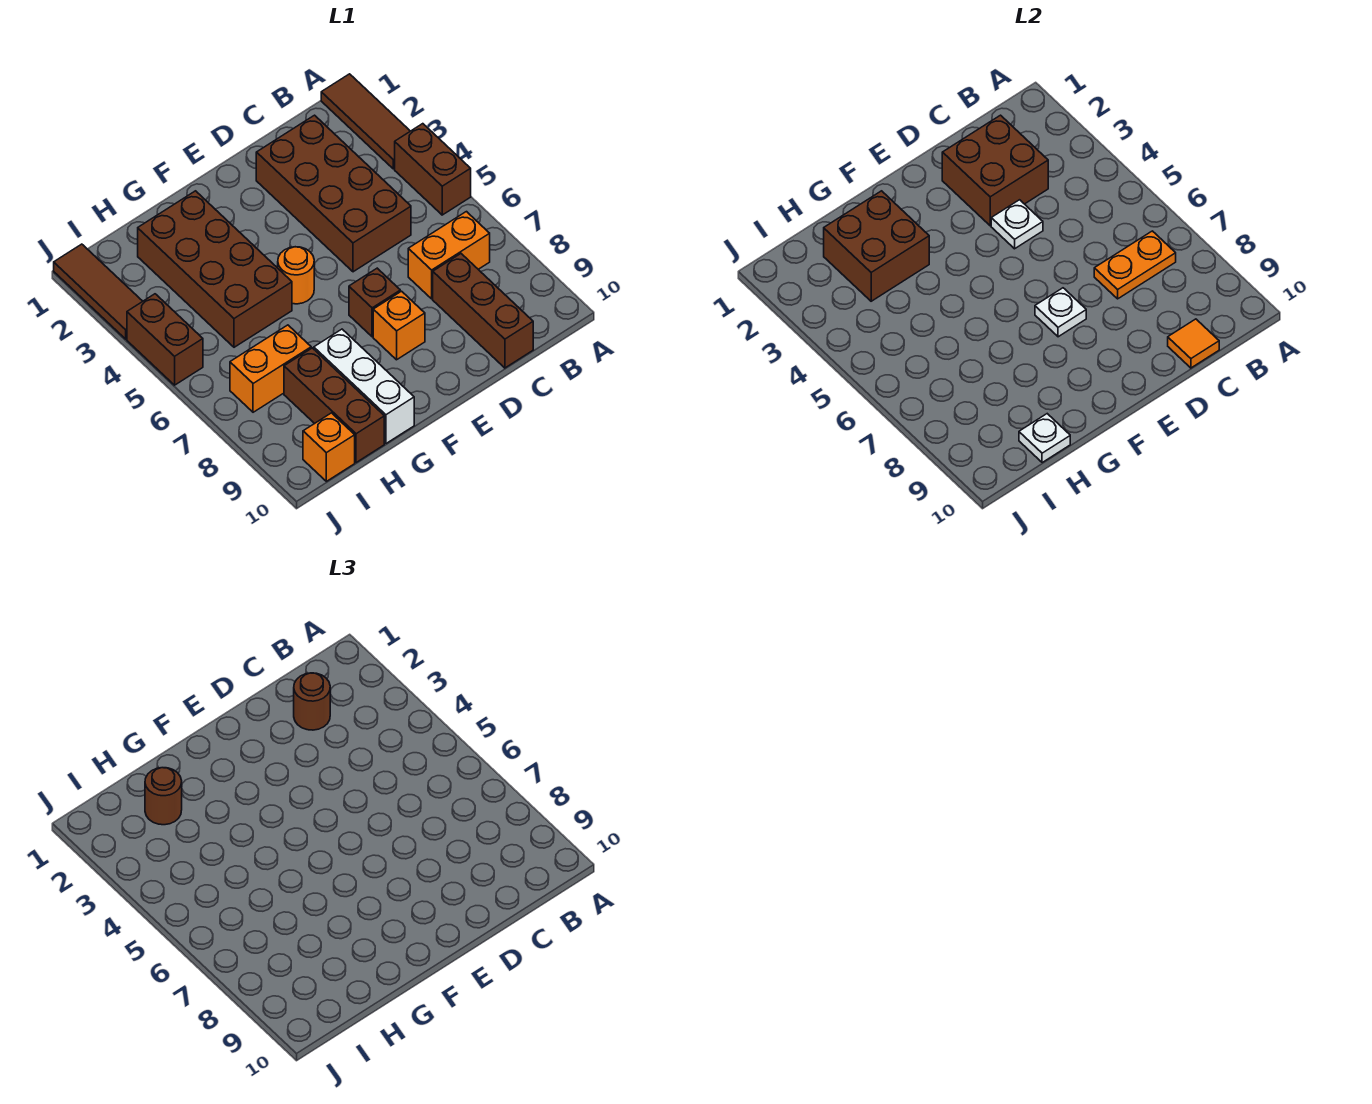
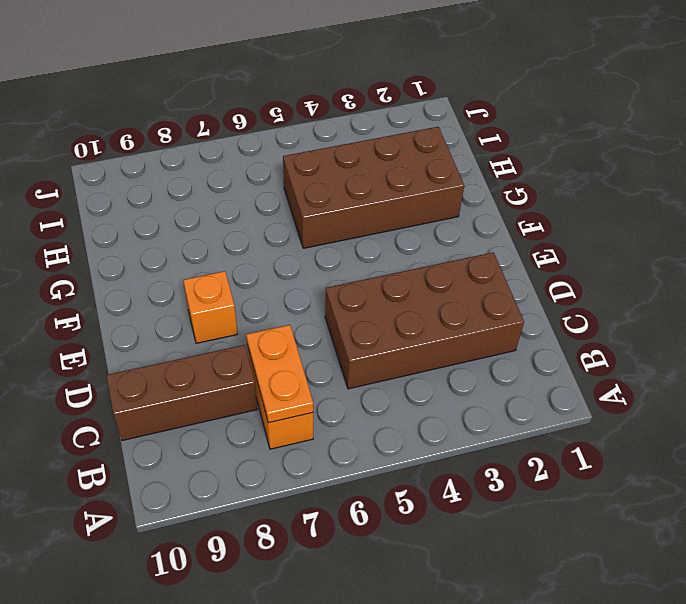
none -> brown 1x3 tile [321,74,410,169]
none -> brown 1x2 brick [395,124,471,215]
none -> brown 1x1 brick [349,268,400,337]

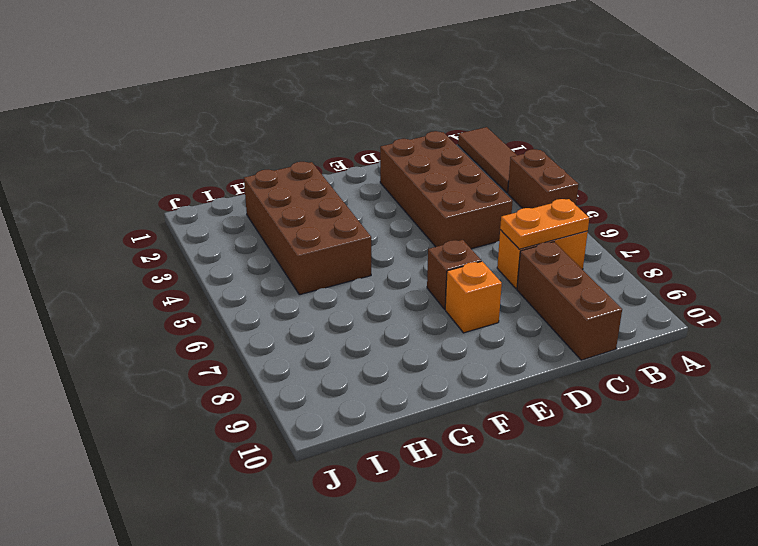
none -> orange 1x1 round brick [278,247,314,304]
none -> white 1x3 brick [314,329,414,443]
none -> orange 1x2 brick [230,325,311,412]

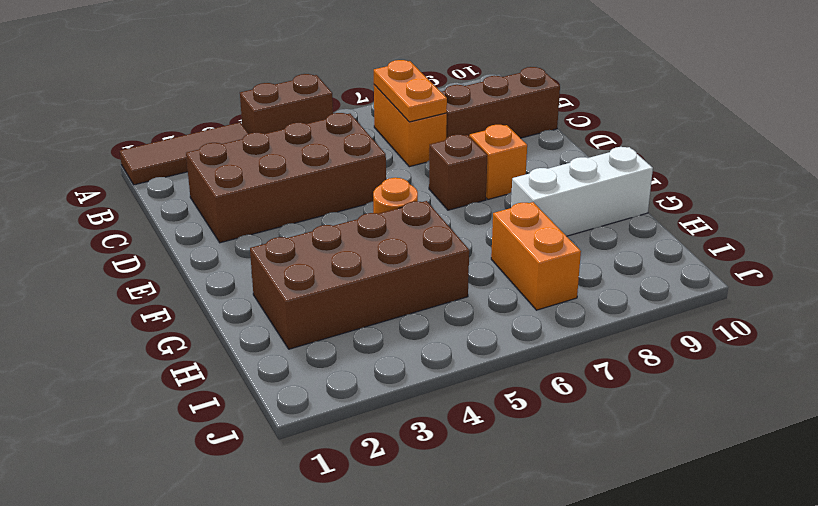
none -> brown 1x3 brick [284,348,384,463]
none -> orange 1x1 brick [303,413,355,481]
none -> brown 1x3 tile [54,244,143,339]

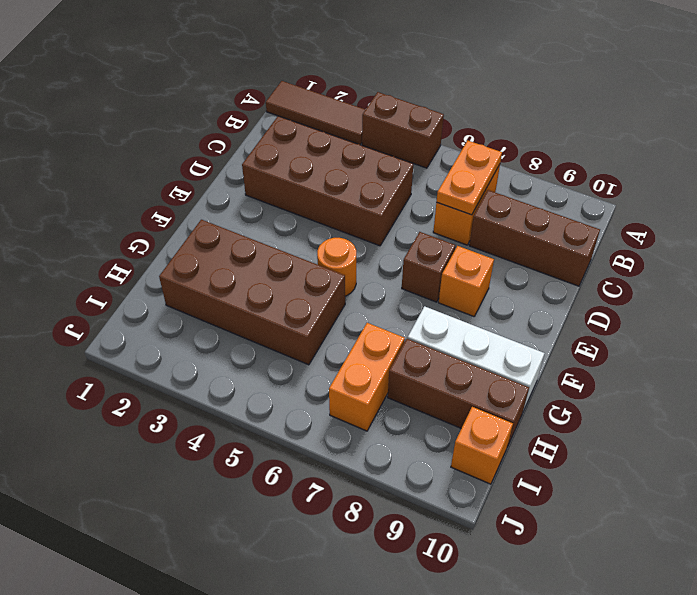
none -> brown 1x3 tile [54,244,143,339]
none -> brown 1x2 brick [127,294,203,385]
none -> brown 2x2 brick [942,115,1048,226]

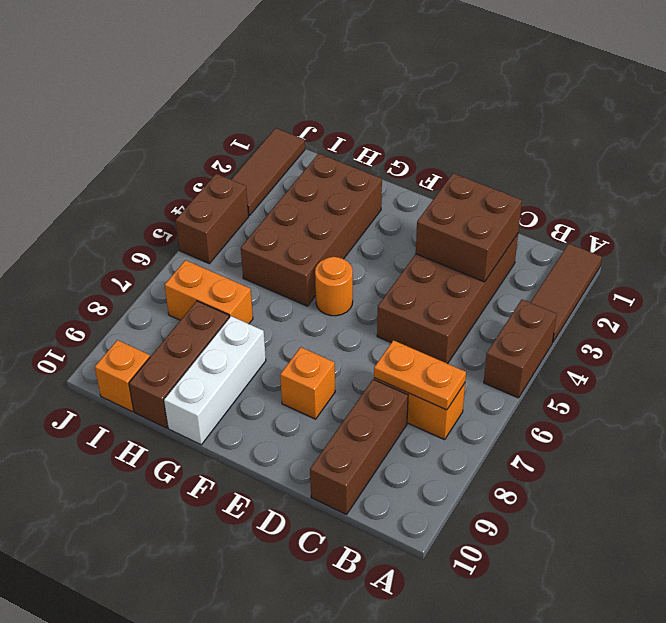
none -> brown 1x1 brick [349,268,400,337]
none -> orange 1x1 tile [1168,319,1219,368]
none -> white 1x1 plate [991,200,1043,249]

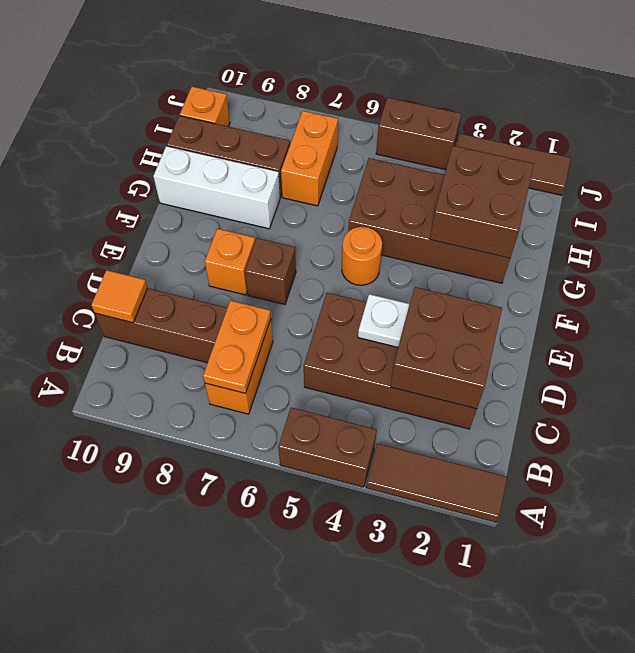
none -> white 1x1 plate [1035,288,1086,337]
none -> white 1x1 plate [1019,414,1070,463]
none -> brown 1x1 round brick [294,673,330,730]

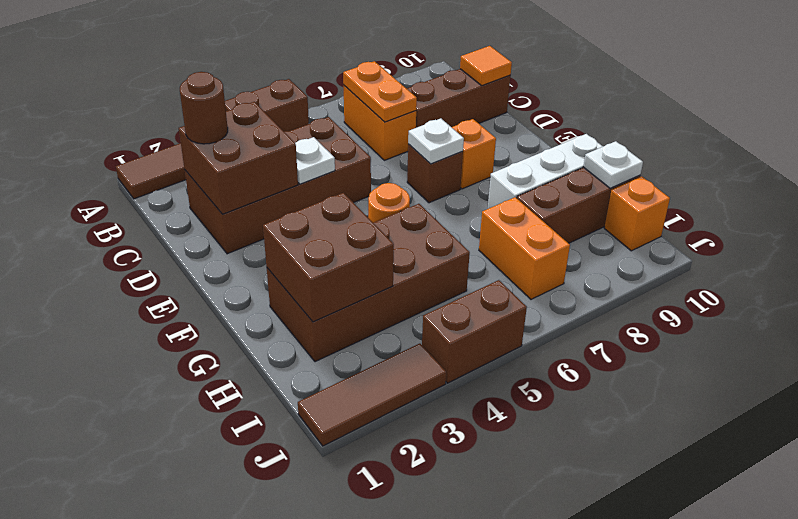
none -> brown 1x1 round brick [145,768,182,825]

